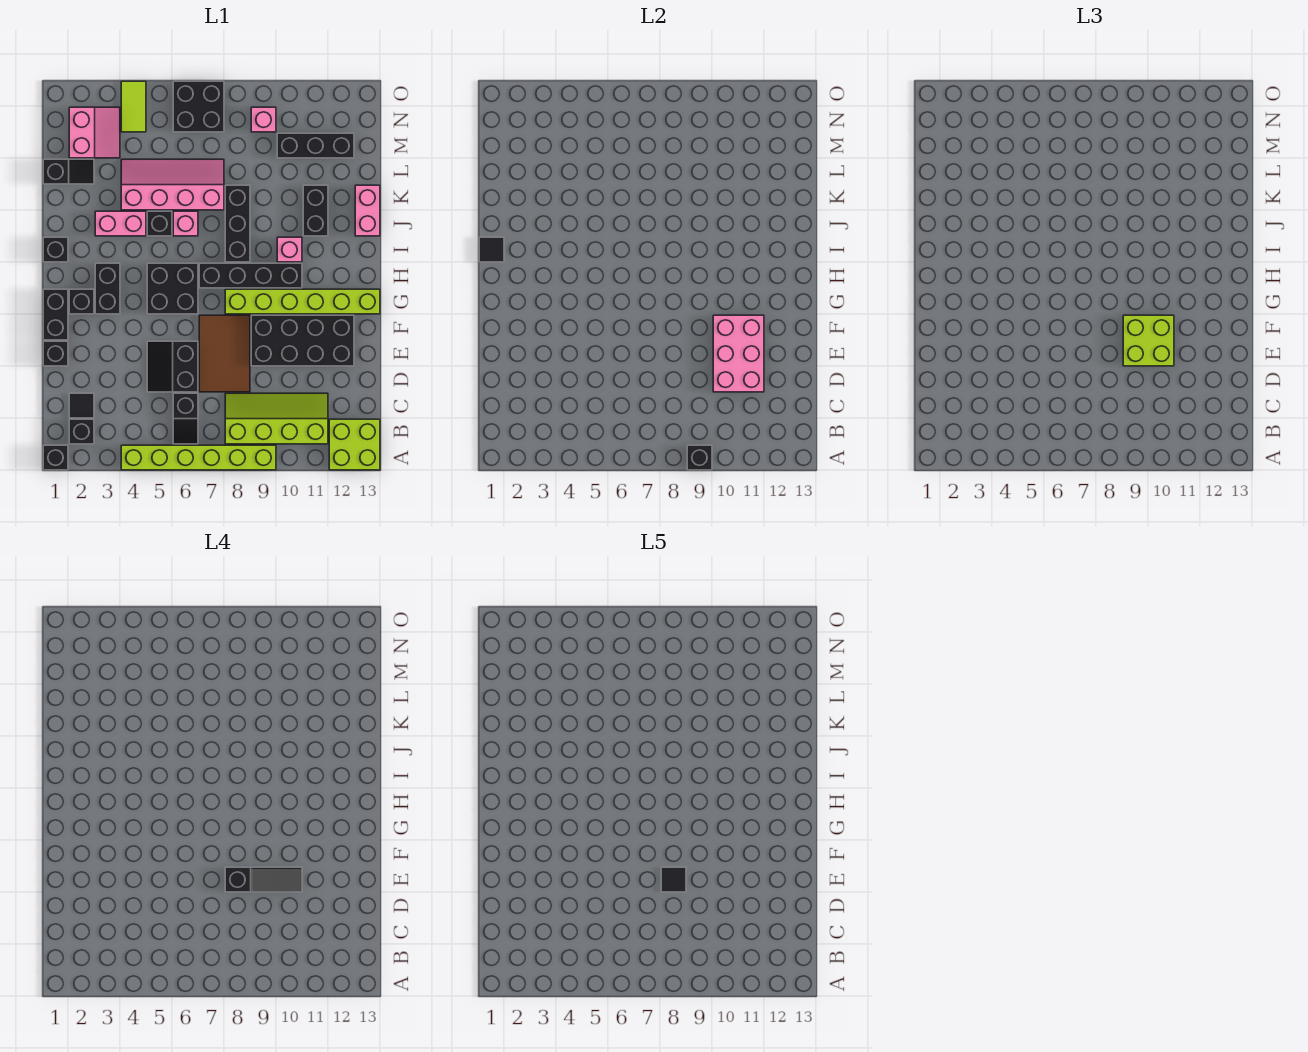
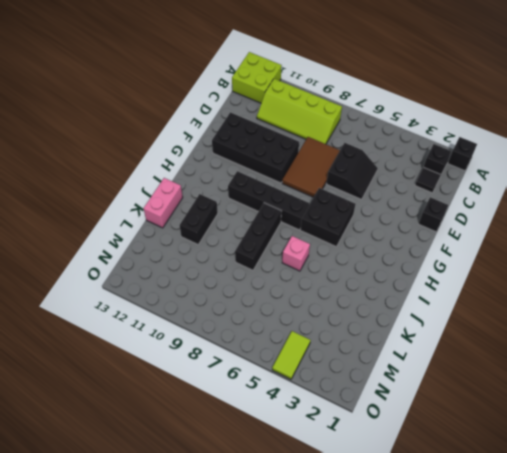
none -> lime 1x6 brick [121,445,276,470]
none -> black 1x2 slope [173,393,198,444]
none -> black 1x2 brick [43,289,68,340]
none -> black 1x1 brick [69,289,94,314]

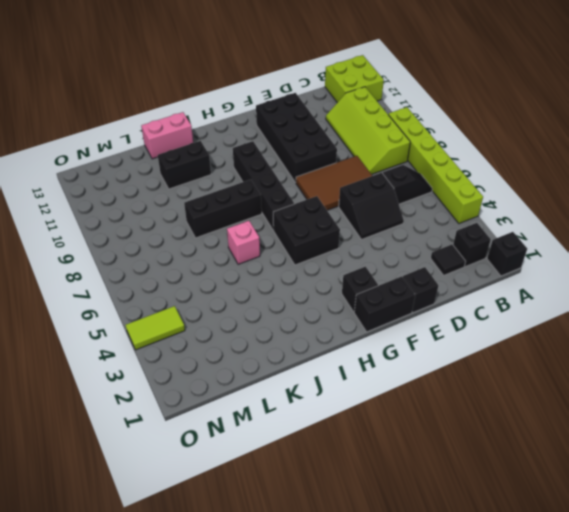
none -> black 1x2 brick [95,263,120,314]
none -> lime 1x6 brick [225,289,380,314]
none -> black 1x1 brick [43,237,68,262]
none -> pink 1x1 brick [277,237,302,262]

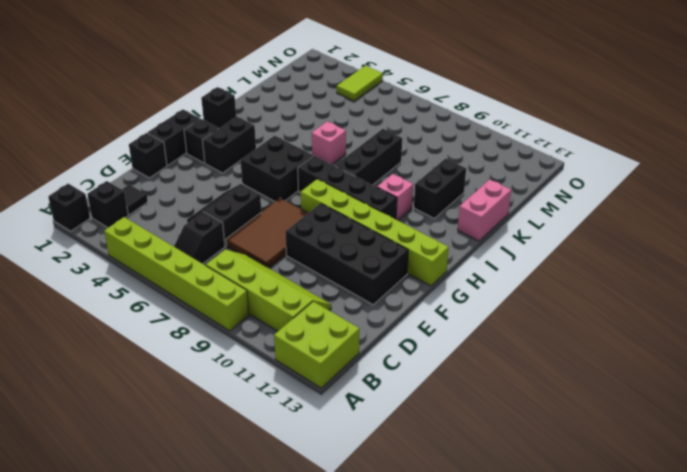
none -> pink 1x2 brick [95,211,146,236]
none -> black 1x1 brick [147,211,172,236]
none -> pink 2x4 slope [121,159,224,210]
none -> black 1x2 slope [43,159,94,184]

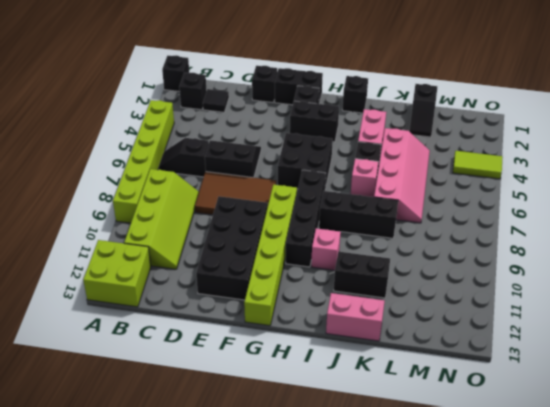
none -> pink 2x2 slope [69,107,120,158]
none -> black 1x3 brick [277,133,354,158]
none -> black 2x2 brick [173,81,224,132]
none -> pink 1x1 brick [251,107,276,132]

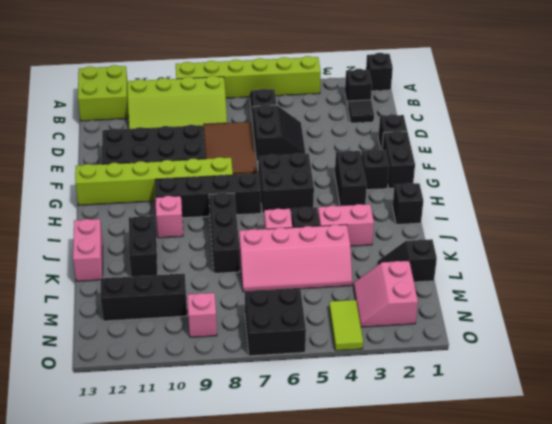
none -> black 1x1 brick [687,445,712,470]
none -> pink 2x3 brick [713,315,764,392]
none -> black 1x1 tile [479,237,504,262]
none -> lime 2x2 brick [1123,315,1174,366]

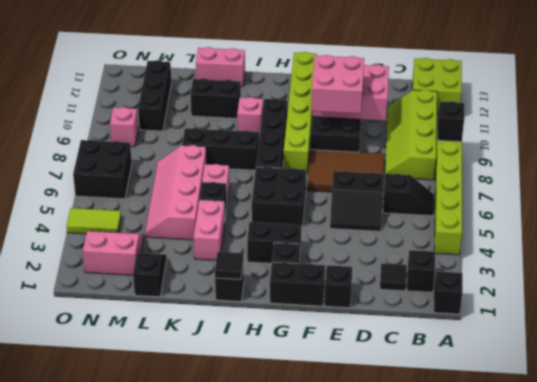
pink 2x2 brick [311,55,364,114] -> lime 2x2 brick [1123,315,1174,366]
none -> black 1x3 slope [225,867,302,892]
none -> black 1x1 tile [661,867,686,892]

